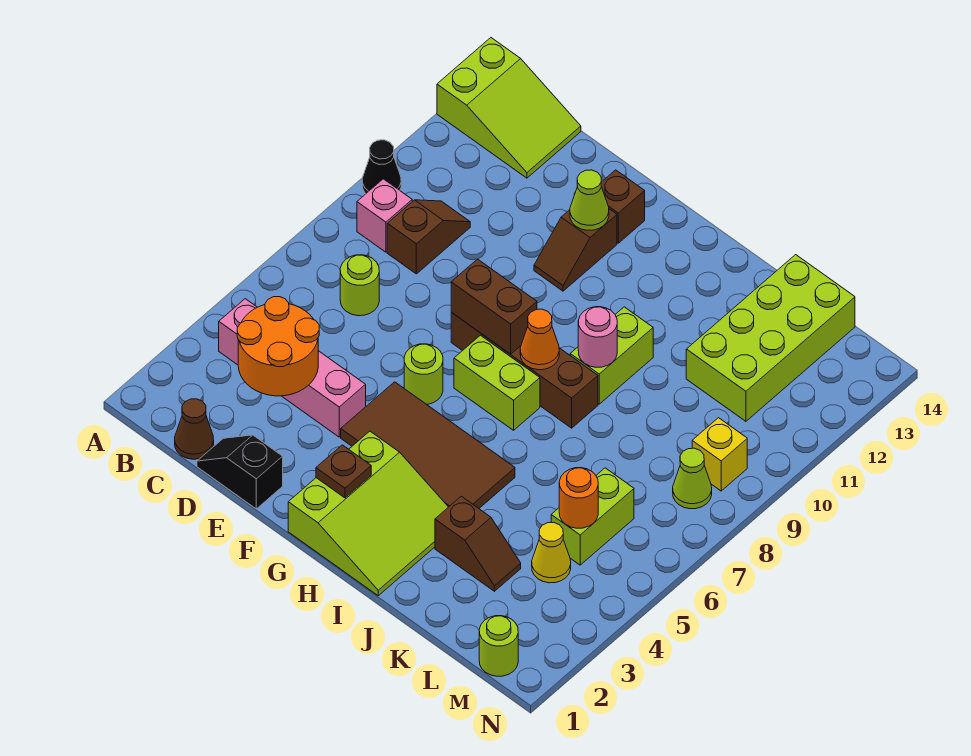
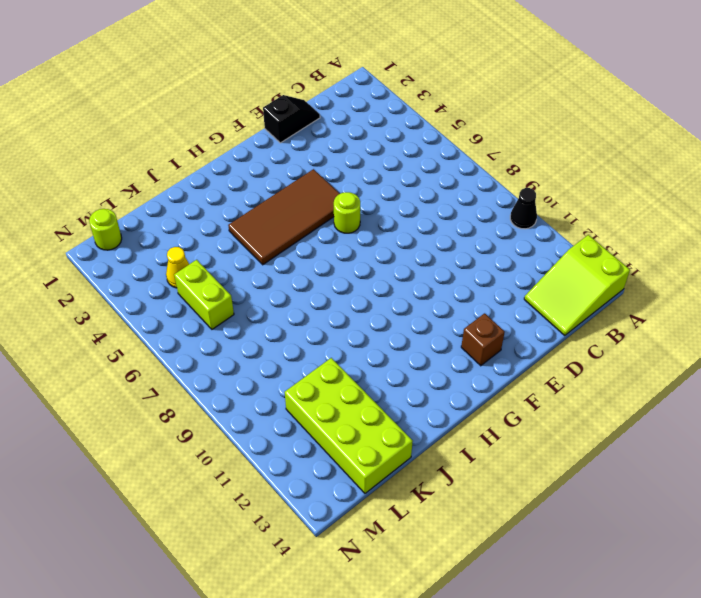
none -> pink 1x4 brick [219,299,366,437]
none -> pink 1x1 brick [357,179,412,252]
none -> brown 1x1 cone [175,399,214,459]
none -> lime 1x1 round brick [340,255,379,316]

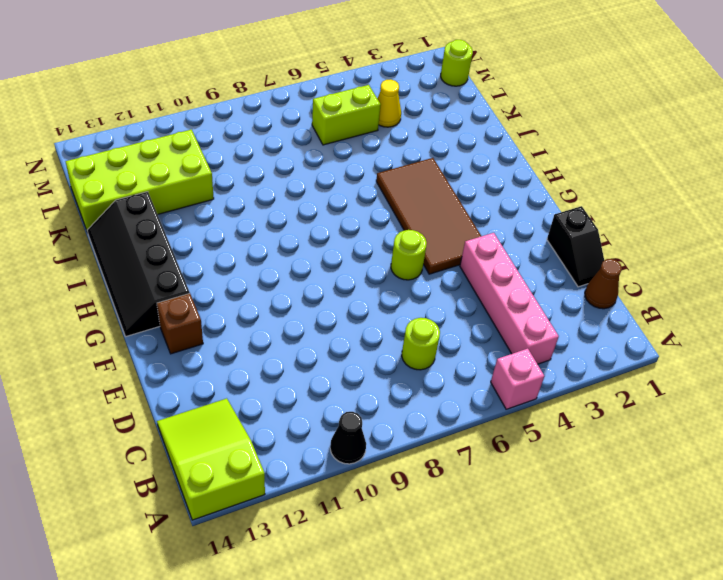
pink 1x1 brick [491,349,544,409] -> pink 1x1 brick moved to [357,179,412,252]
black 2x4 slope [87,192,190,336] -> none
none -> brown 1x2 slope [387,200,470,274]
none -> brown 1x4 brick [451,313,598,428]
none -> brown 1x2 slope [534,209,617,291]
none -> lime 3x3 slope [288,431,448,596]

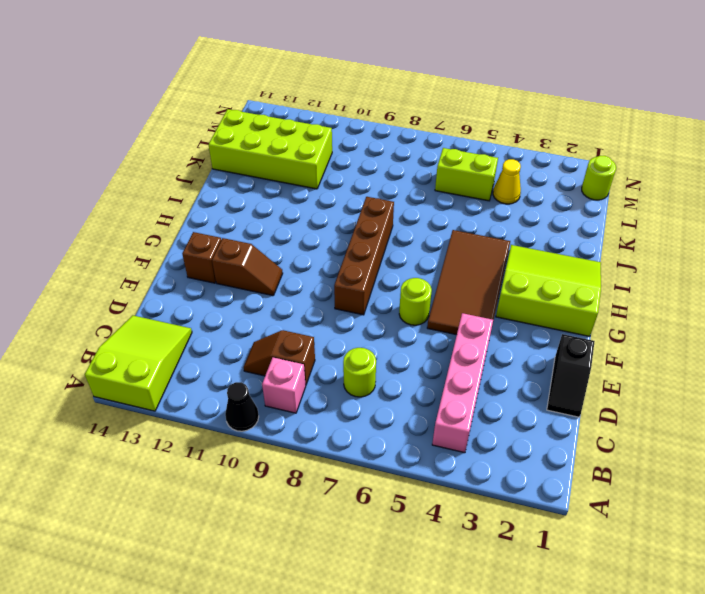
none -> brown 1x1 cone [175,399,214,459]
none -> lime 1x2 brick [454,335,540,430]
none -> lime 1x2 brick [570,307,653,404]
none -> brown 1x2 slope [435,496,521,591]

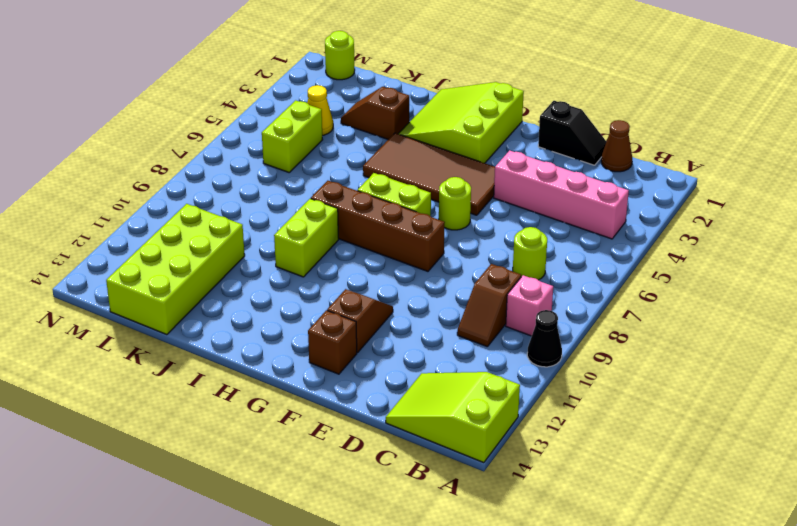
none -> lime 1x1 cone [673,448,712,509]
none -> yellow 1x1 brick [692,418,747,491]
none -> orange 2x2 round brick [237,297,319,396]
none -> brown 1x2 brick [451,259,537,354]

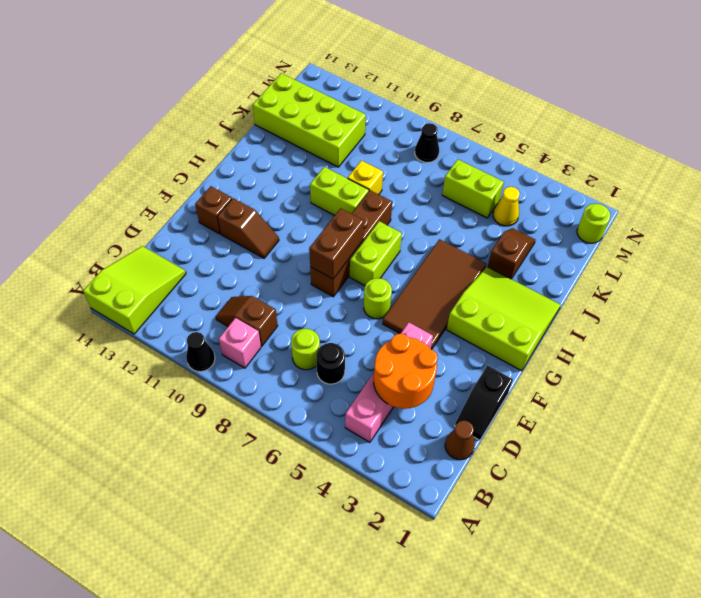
black 1x1 round brick [316,343,345,384] -> none
yellow 1x1 brick [348,161,383,194] -> yellow 1x1 brick moved to [692,418,747,491]
black 1x1 cone [415,123,439,162] -> lime 1x1 cone [673,448,712,509]
none -> lime 1x1 cone [570,170,609,230]
none -> brown 1x1 plate [316,445,371,498]
none -> orange 1x1 cone [520,309,559,370]
none -> pink 1x1 round brick [578,307,617,367]

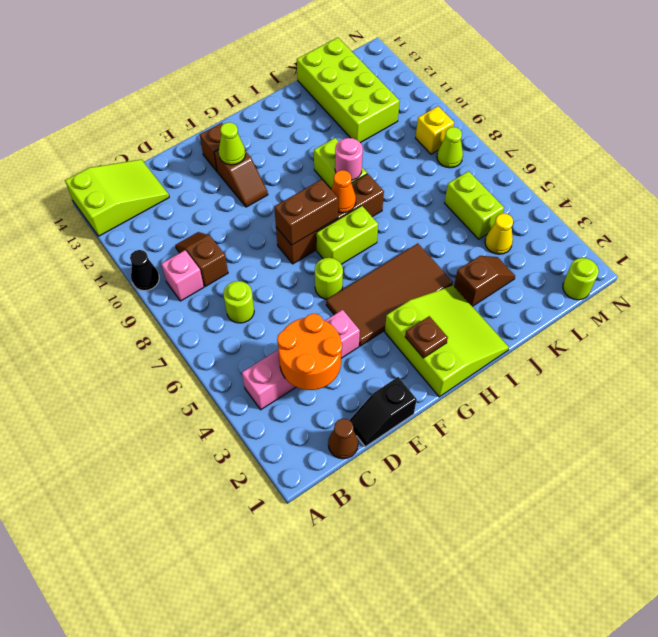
none -> orange 1x1 round brick [559,468,598,528]

